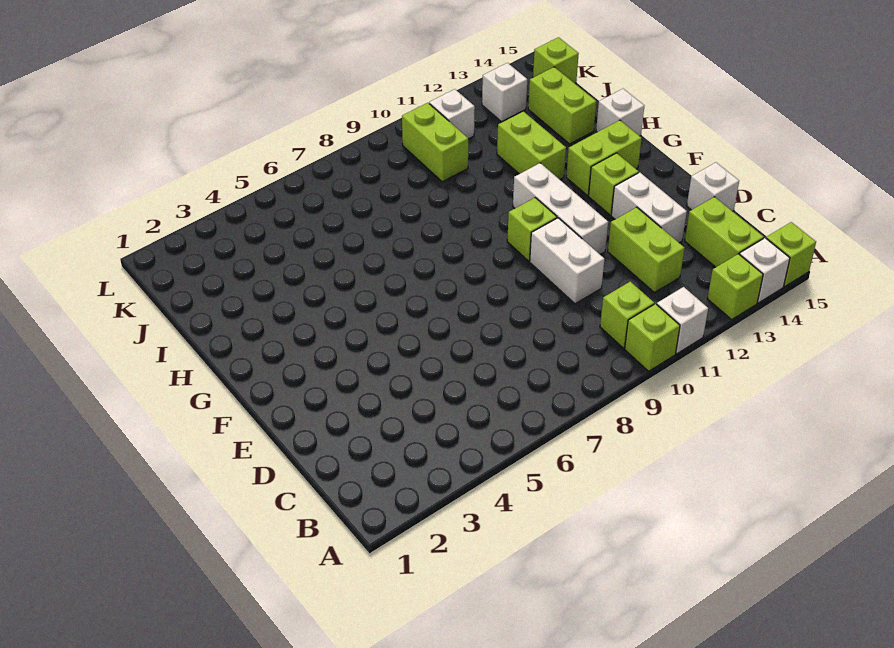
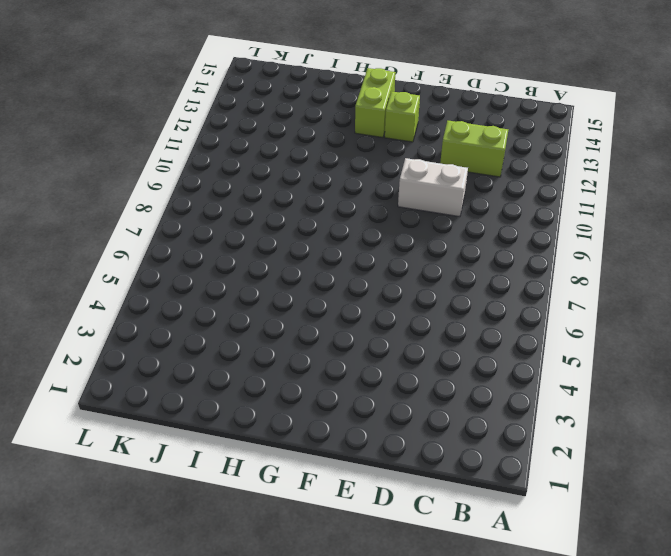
none -> lime 1x1 brick [625,304,680,371]
none -> white 1x1 brick [657,287,708,354]
none -> lime 1x1 brick [707,254,763,320]

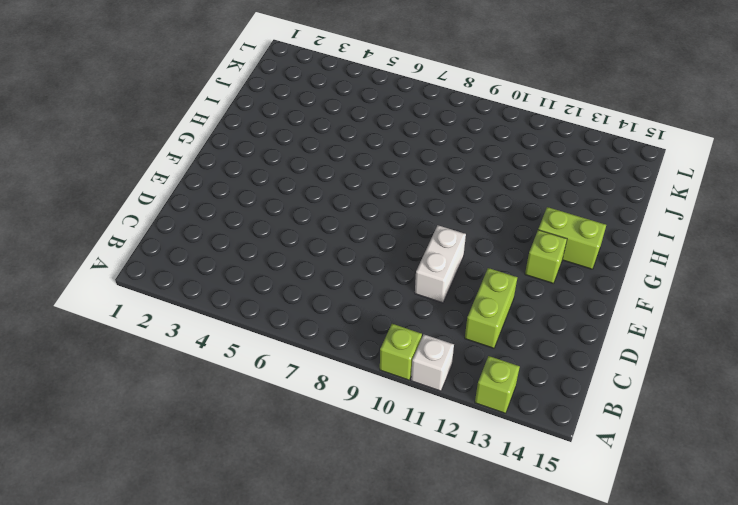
none -> white 1x1 brick [739,238,790,303]
none -> lime 1x1 brick [766,222,816,287]
none -> lime 1x1 brick [600,282,654,348]

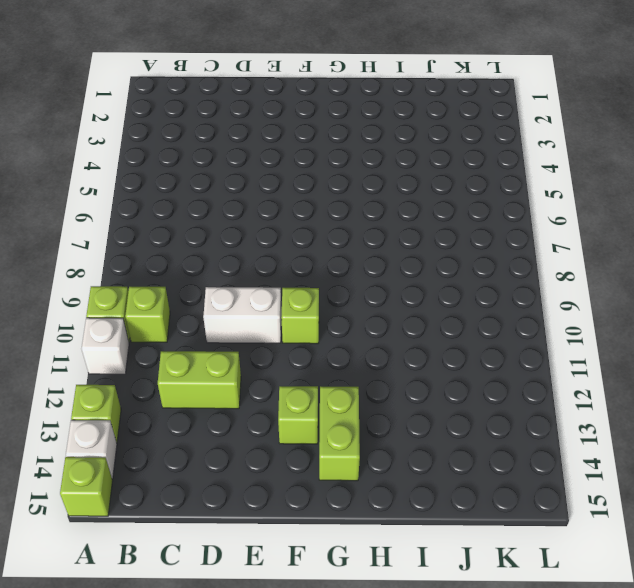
none -> lime 1x2 brick [685,197,764,267]
none -> white 1x2 brick [611,172,687,243]
none -> white 1x1 brick [687,162,739,211]

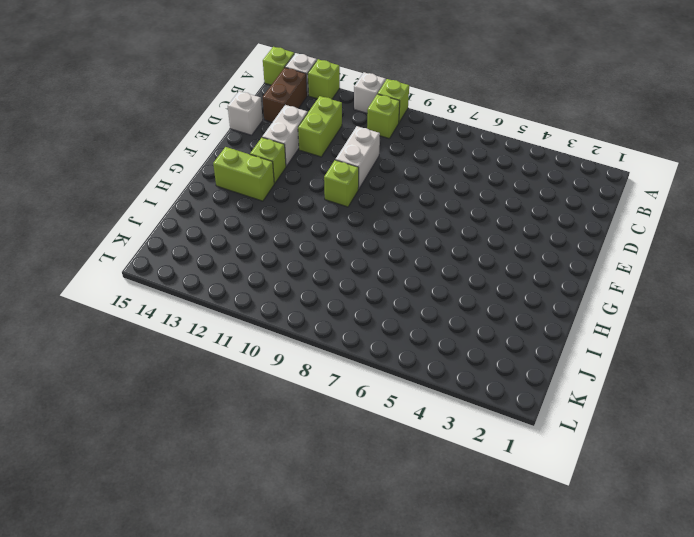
brown 1x2 brick [263,68,307,122] -> lime 1x2 brick [685,197,764,267]
none -> white 1x3 brick [513,163,608,254]
none -> lime 1x2 brick [497,111,566,179]
none -> white 1x1 brick [596,89,644,136]

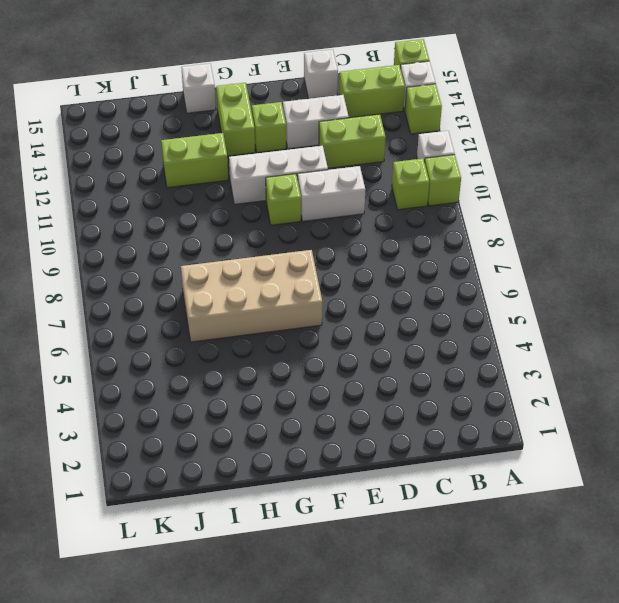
tan 2x4 brick [181,250,322,342] -> none
none -> lime 1x2 brick [528,67,596,144]
none -> lime 1x2 brick [402,103,468,182]
none -> white 1x1 brick [429,89,475,139]

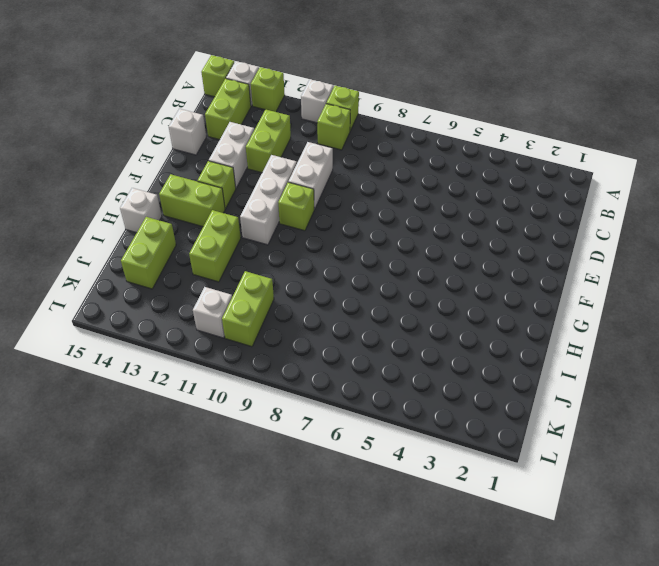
none -> white 1x1 brick [482,63,527,122]
none -> lime 1x1 brick [533,37,579,84]

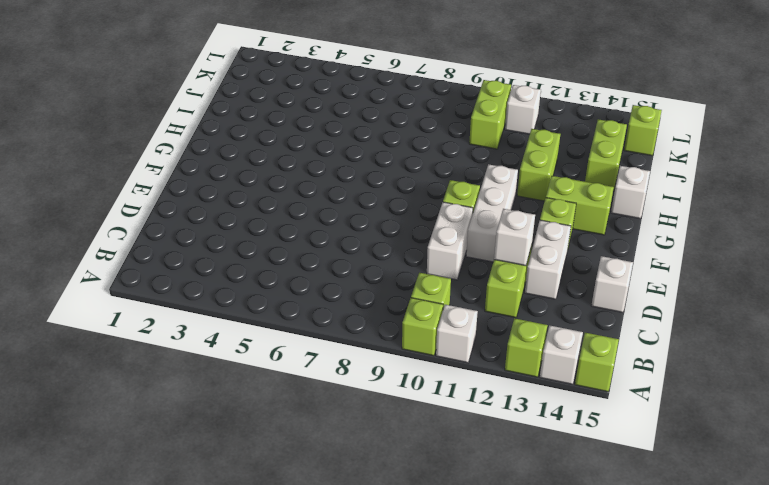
white 1x1 brick [494,209,535,266] -> white 1x1 brick moved to [482,63,527,122]
none -> lime 1x2 brick [685,197,764,267]

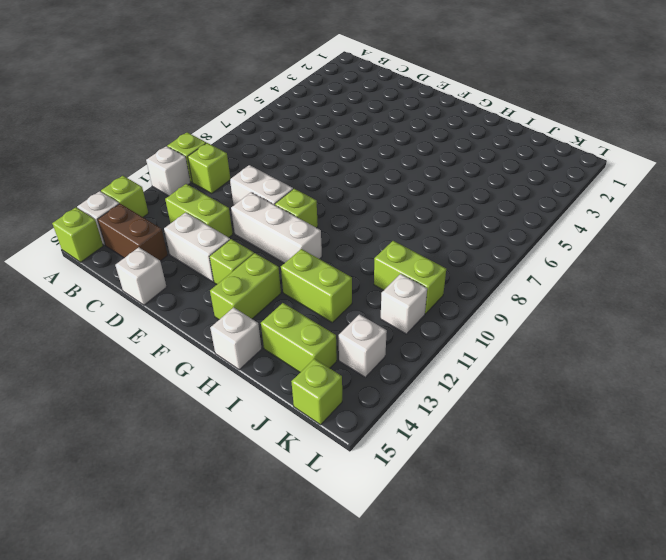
brown 1x2 brick [98,204,168,261] -> lime 1x2 brick [685,197,764,267]

